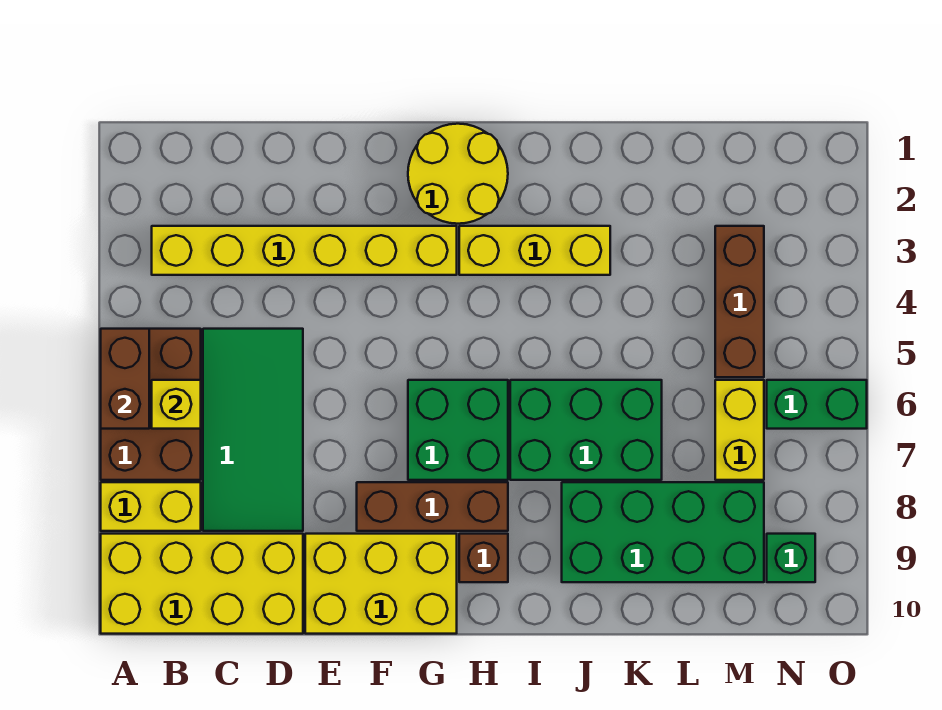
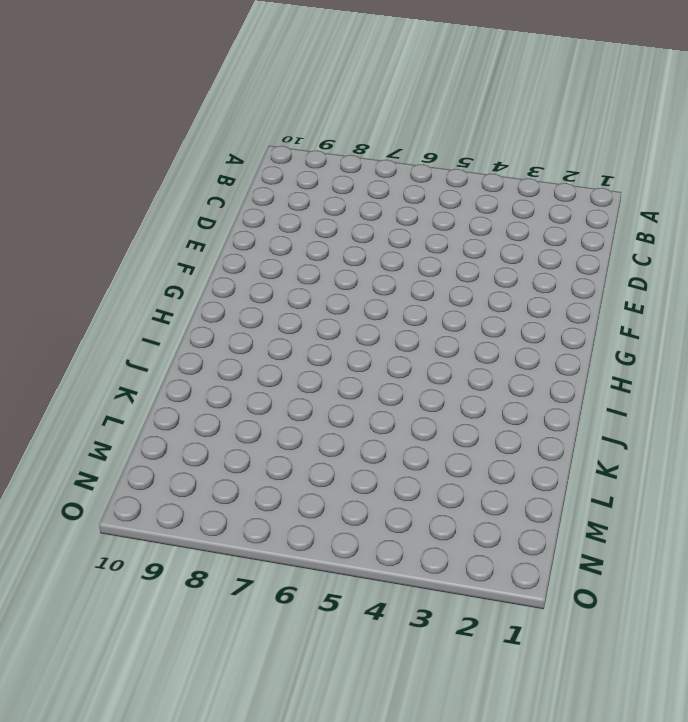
none -> brown 2x3 brick [101,329,201,480]
none -> yellow 1x2 brick [101,482,201,531]
none -> yellow 2x4 brick [101,534,303,634]

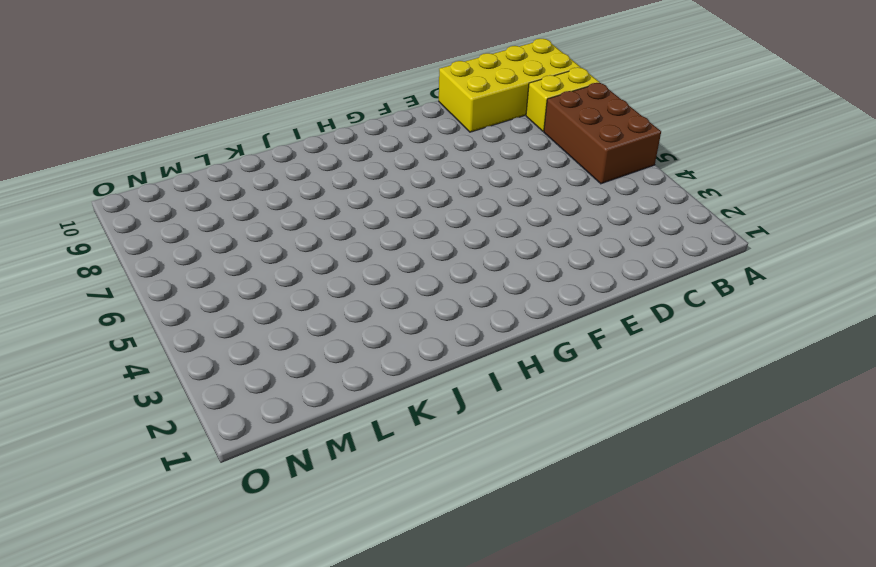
none -> yellow 1x6 brick [152,226,457,275]
none -> green 2x4 tile [203,329,303,531]
none -> yellow 2x3 brick [305,534,457,634]

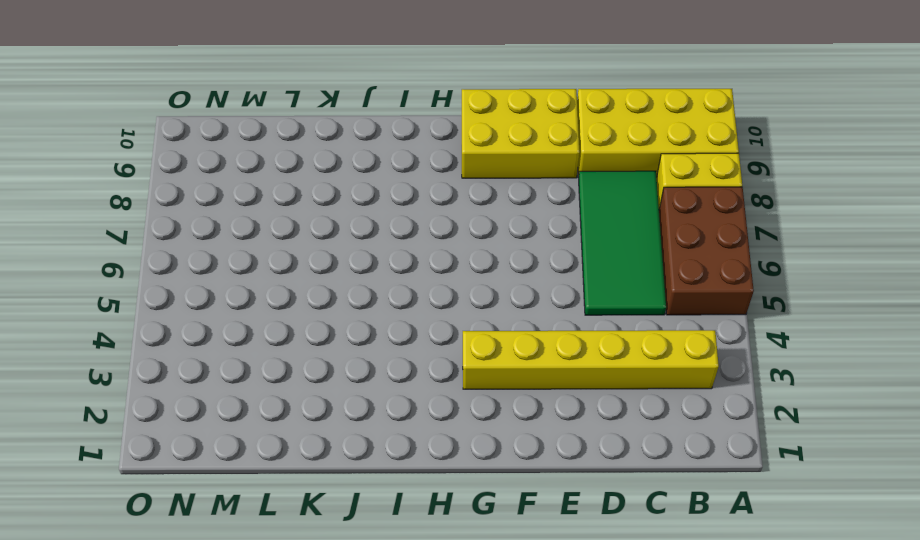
none -> brown 1x3 brick [357,482,508,531]
none -> yellow 2x2 round brick [408,124,508,224]
none -> green 2x2 brick [408,380,508,480]

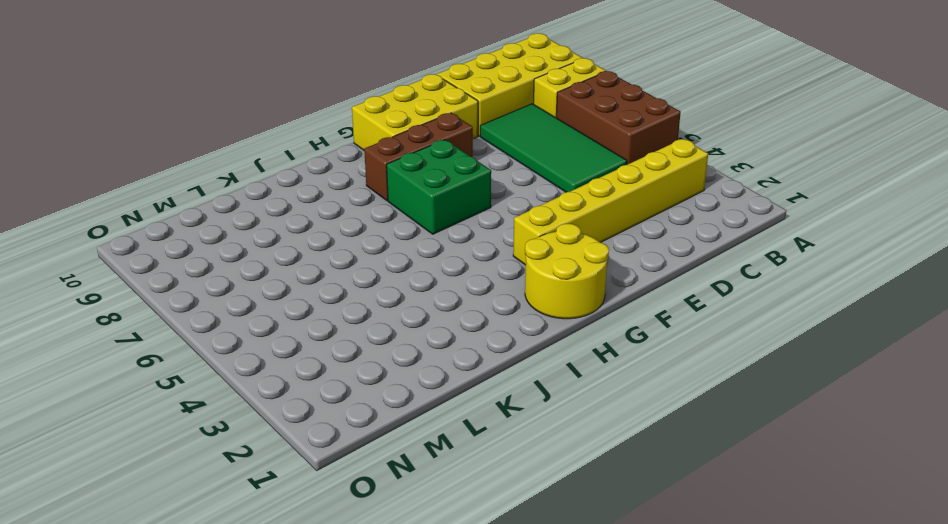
none -> yellow 1x3 brick [459,226,610,275]
none -> brown 1x1 brick [459,534,508,582]
none -> green 2x3 brick [510,380,662,480]

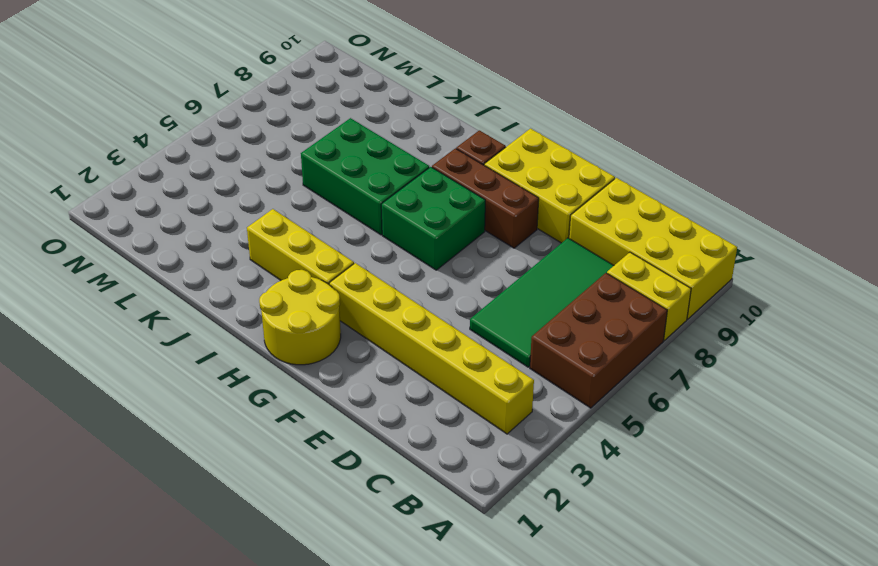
none -> green 2x4 brick [562,482,764,582]
none -> brown 1x3 brick [715,226,764,377]
none -> yellow 1x2 brick [715,380,764,480]

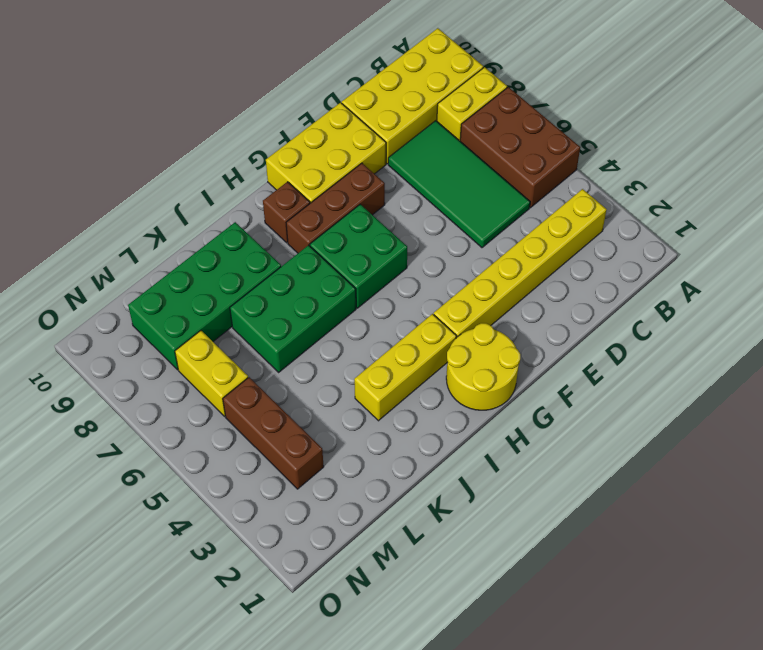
none -> green 1x2 brick [767,380,867,429]
none -> green 1x1 brick [767,534,815,582]
none -> brown 1x2 brick [101,329,149,429]

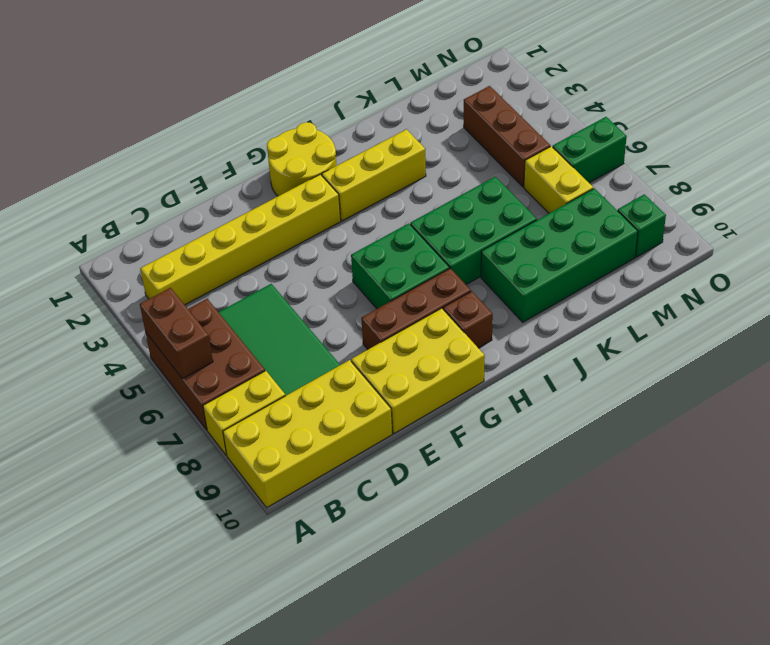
none -> yellow 1x1 brick [152,380,201,429]

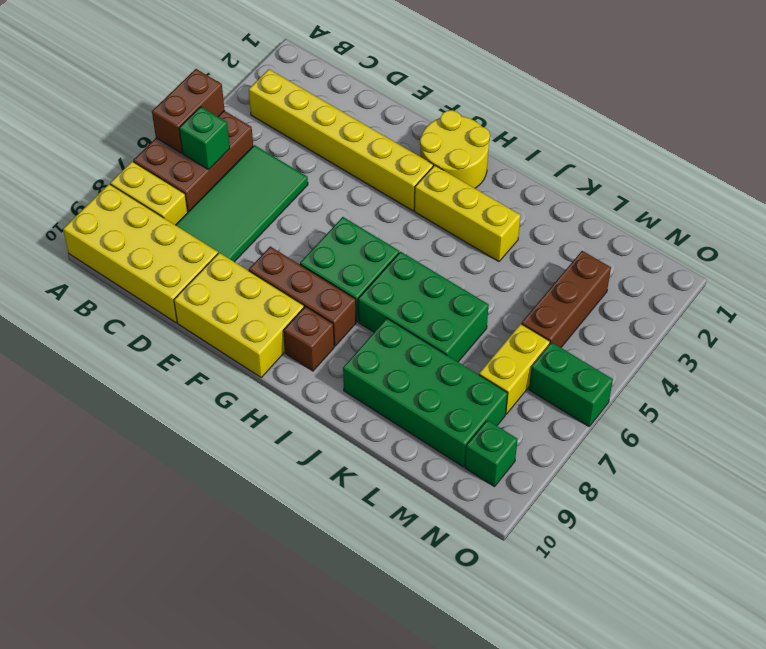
green 1x1 brick [179,107,230,170] -> yellow 1x1 brick [152,380,201,429]

